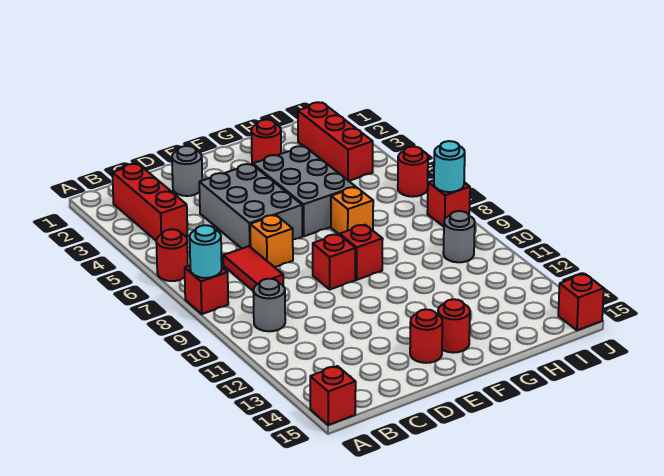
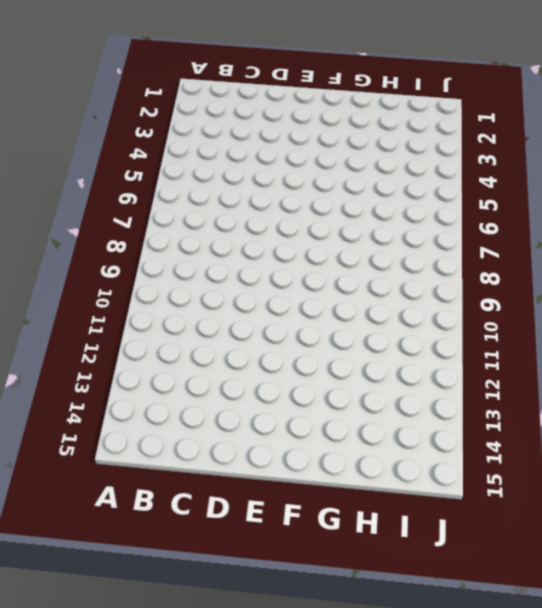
none -> red 1x1 round brick [156,229,188,281]
none -> red 1x1 brick [185,266,228,314]
none -> red 1x1 brick [310,366,356,425]

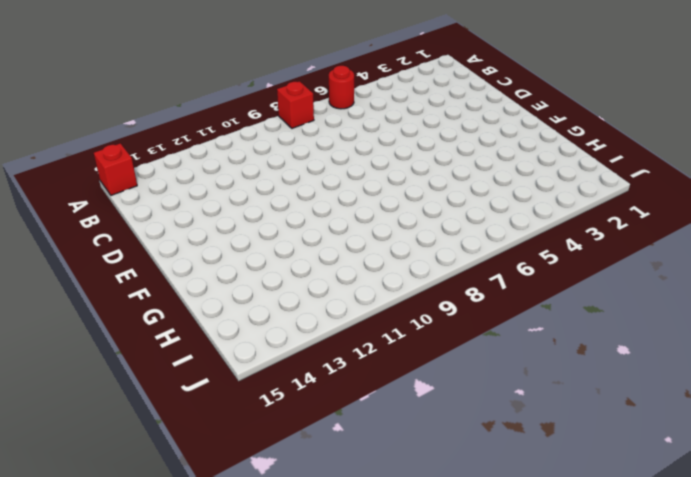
none -> red 1x3 brick [112,164,188,240]
none -> grey 1x1 round brick [253,279,285,331]
none -> red 1x2 tile [223,246,283,290]

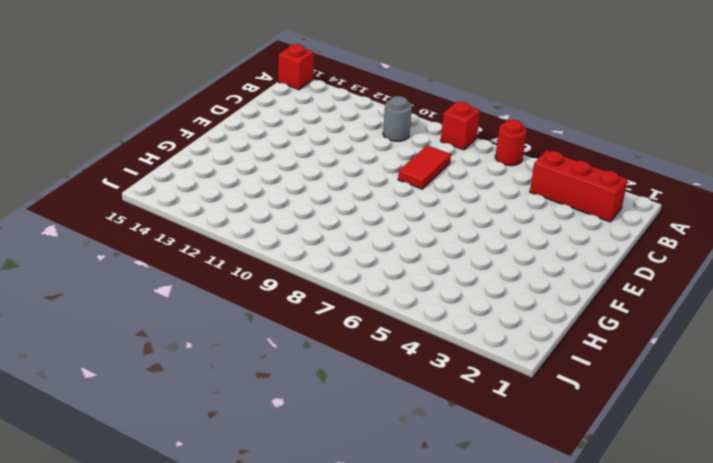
red 1x2 tile [398,145,451,189] -> red 1x2 tile turned to [223,246,283,290]
none -> grey 1x1 round brick [172,146,202,196]
none -> grey 2x3 brick [199,164,302,248]
none -> orange 1x1 brick [250,215,293,267]

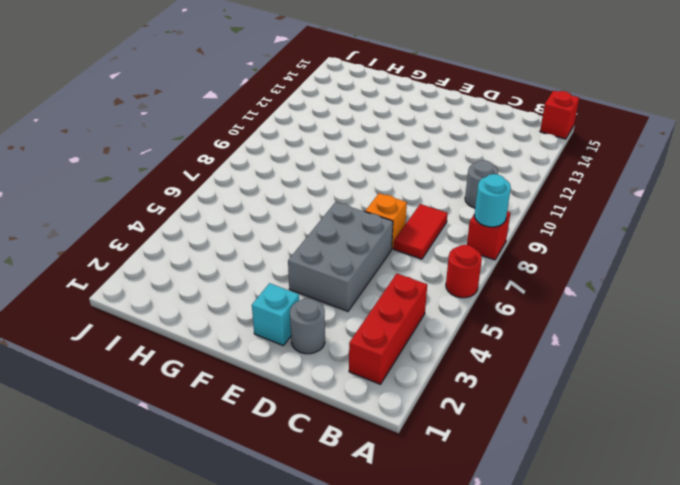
cyan 1x1 brick [252,283,299,346] -> none
none -> red 1x1 brick [313,234,355,289]
none -> red 1x1 round brick [410,309,442,363]
none -> grey 2x3 brick [253,146,355,236]

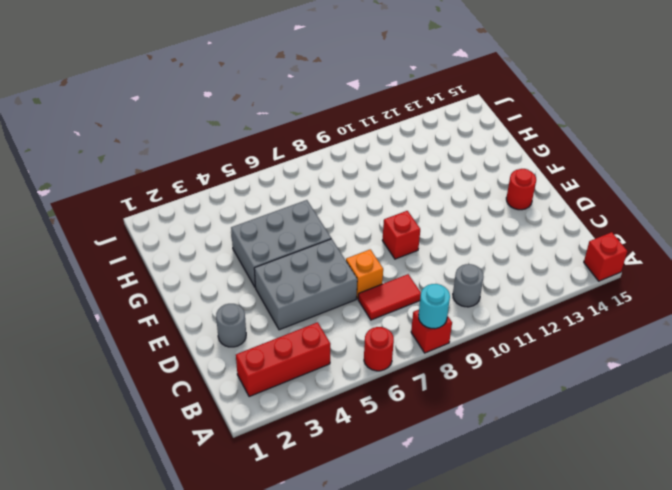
none -> red 1x1 brick [340,225,383,280]
none -> red 1x1 round brick [438,299,470,353]
none -> red 1x1 round brick [251,120,281,164]

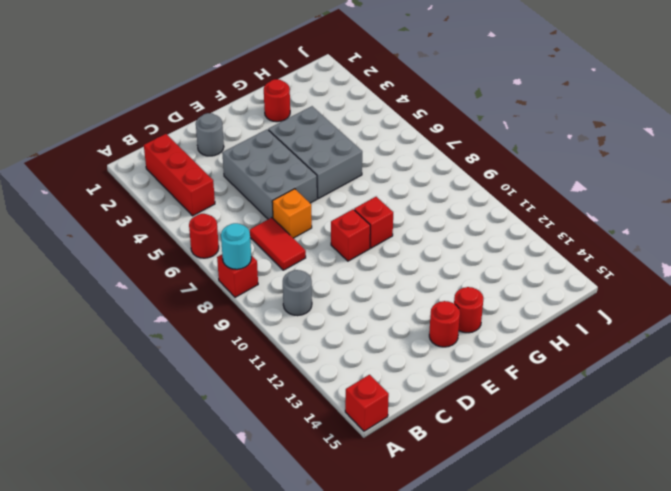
none -> orange 1x1 brick [331,187,373,235]
none -> red 1x3 brick [298,102,373,181]
none -> grey 1x1 round brick [443,211,475,262]

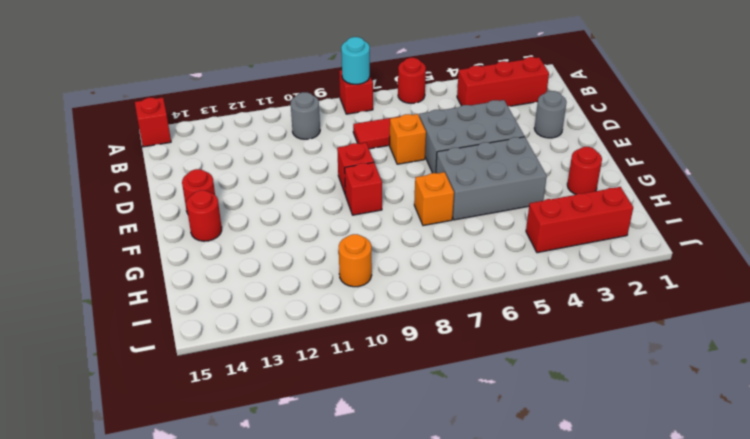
orange 1x1 round brick [339,234,372,287] -> grey 1x1 round brick [443,211,475,262]
none -> red 1x1 round brick [398,147,428,197]
none -> red 1x1 brick [427,180,470,227]
none -> red 1x1 brick [558,274,604,330]

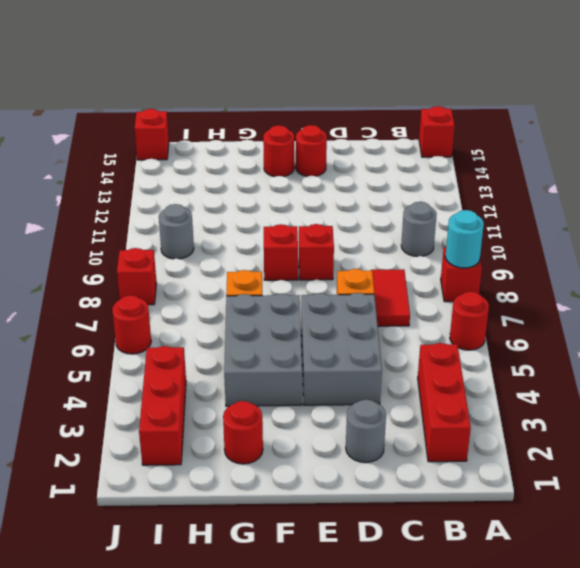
none -> cyan 1x1 round brick [434,141,465,192]

